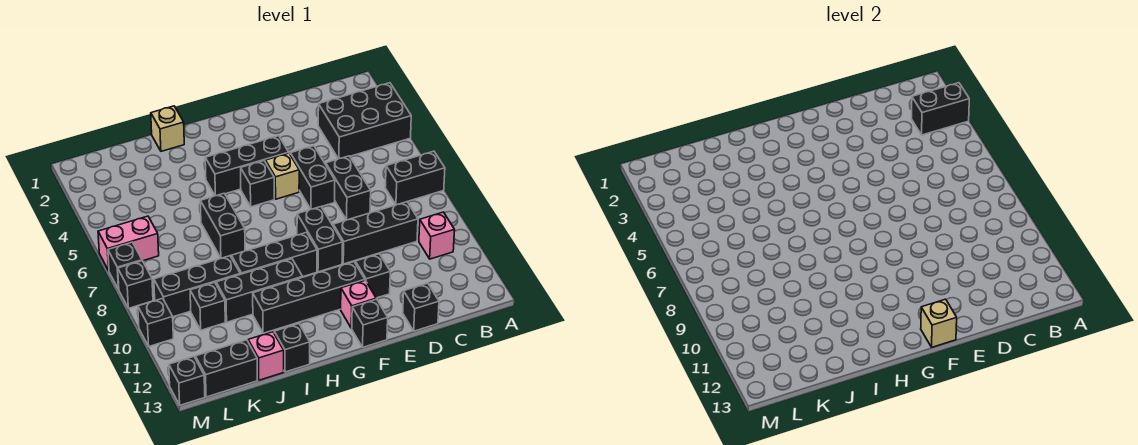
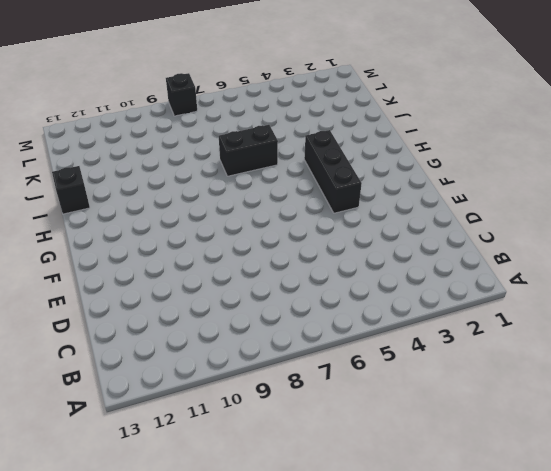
none -> black 2x3 brick [318,83,411,159]
none -> black 1x2 brick [385,151,445,205]
none -> pink 1x1 brick [419,212,455,259]
none -> black 1x3 brick [333,202,418,264]

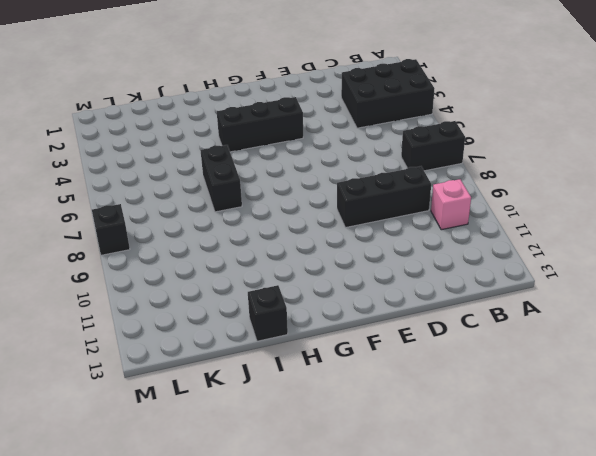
none -> black 1x2 brick [326,156,371,220]
none -> black 1x1 brick [403,283,439,331]
none -> black 1x2 brick [290,146,335,209]
none -> black 1x1 brick [355,254,390,298]

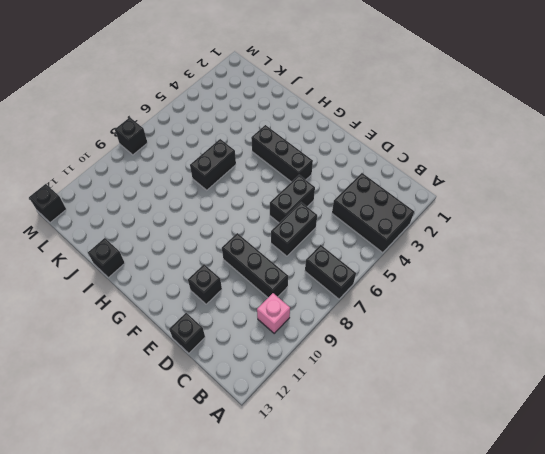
none -> tan 1x1 brick [266,153,299,199]
none -> black 1x2 brick [297,207,343,272]
none -> black 1x4 brick [253,262,365,333]
none -> pink 1x1 brick [341,281,376,328]

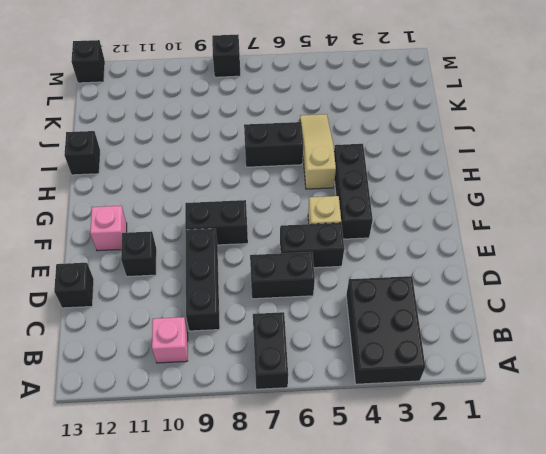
tan 1x3 slope [300,114,336,189] -> none
none -> black 1x4 brick [253,262,365,333]
none -> black 1x1 brick [352,299,388,347]
none -> black 1x1 brick [241,161,274,207]
none -> black 1x3 brick [231,232,317,276]

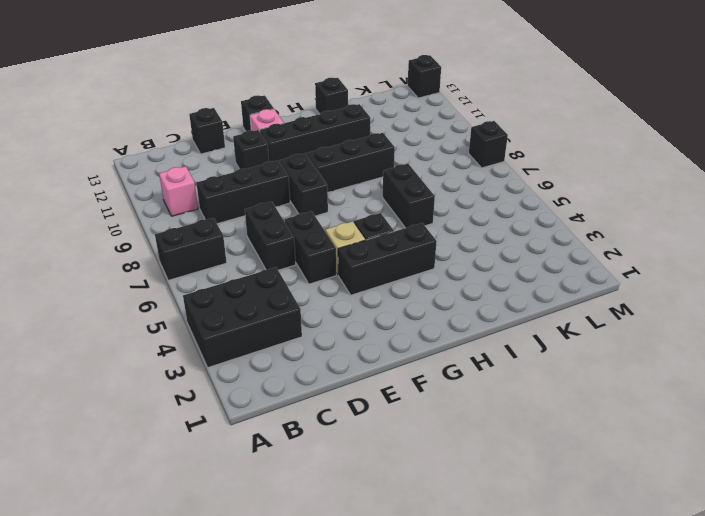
none -> black 1x3 brick [216,259,303,322]
none -> tan 1x1 brick [151,106,184,151]
none -> black 1x3 brick [154,256,240,317]
none -> pink 1x1 brick [248,332,284,380]

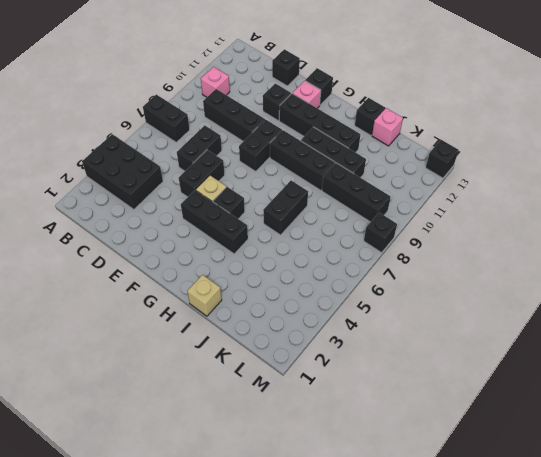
none -> black 1x1 brick [190,282,225,330]
none -> black 1x2 brick [195,340,258,397]
none -> pink 1x2 brick [98,216,159,270]
none -> black 1x1 brick [108,242,142,289]

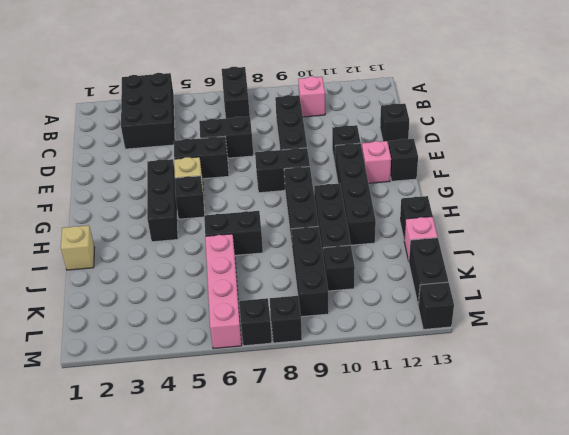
pink 1x4 brick [205,234,242,349] -> pink 1x2 brick [98,216,159,270]
none -> black 1x1 brick [138,298,173,346]
none -> black 1x2 brick [912,83,969,135]
none -> tan 1x1 brick [921,299,957,347]

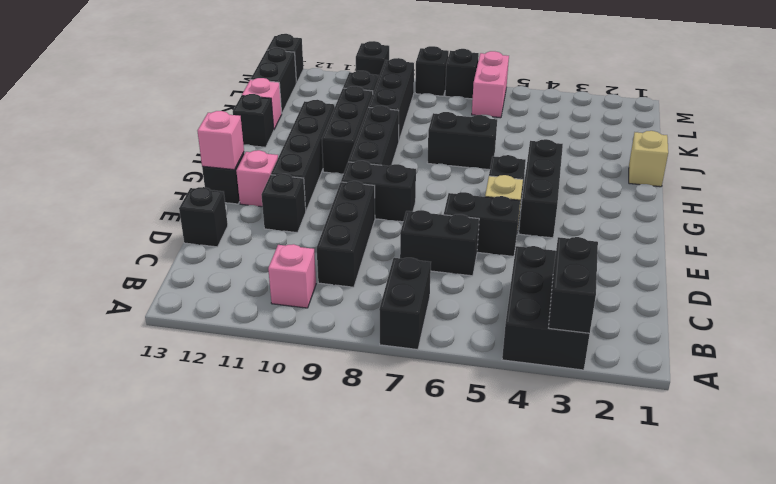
pink 1x1 brick [198,111,244,170] -> tan 1x1 brick [921,299,957,347]

